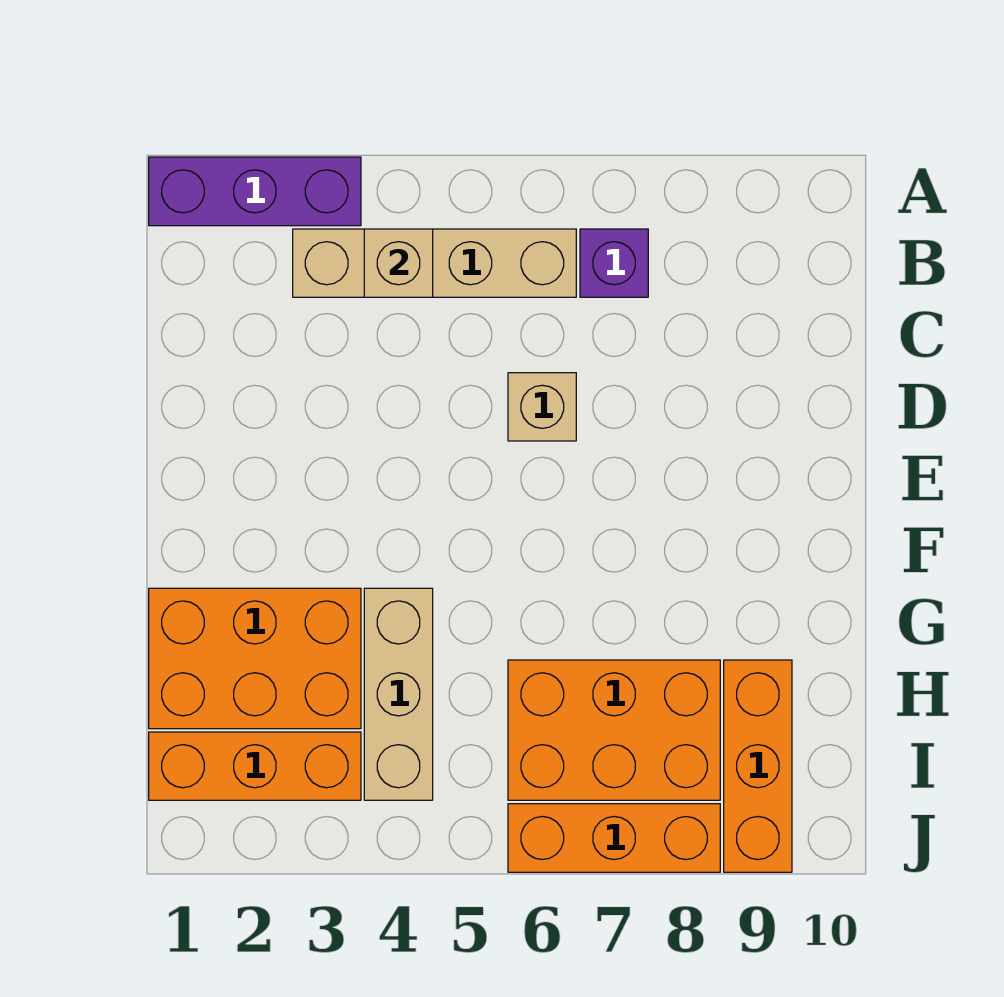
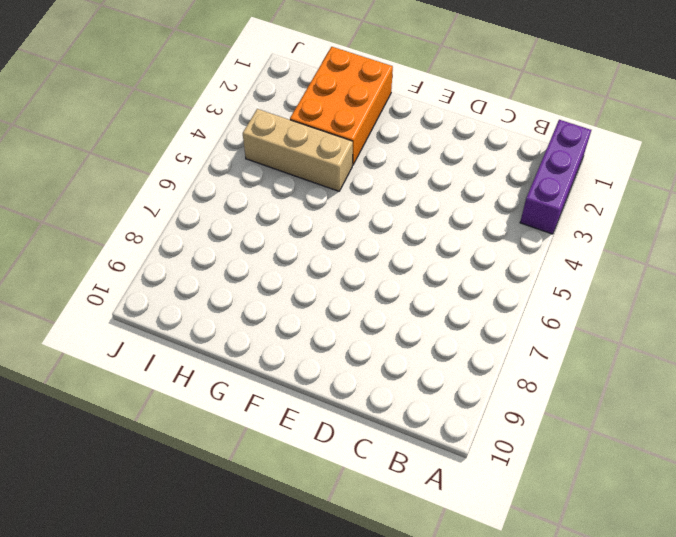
none -> tan 1x4 brick [293,229,576,297]
none -> purple 1x1 brick [580,229,648,297]

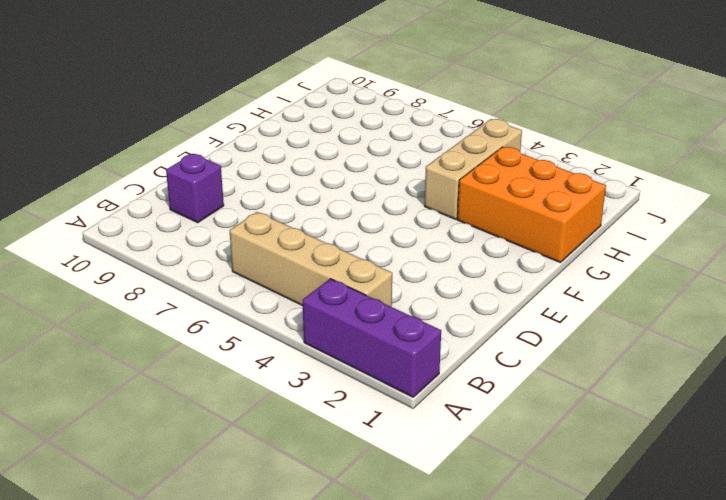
purple 1x1 brick [166,154,224,222] -> purple 1x1 brick moved to [580,229,648,297]
none -> tan 1x1 brick [508,373,576,441]
none -> orange 2x3 brick [508,660,720,800]

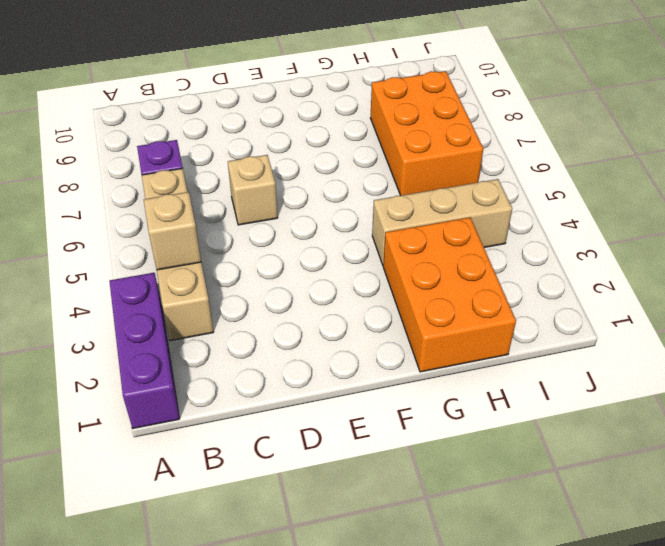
none -> orange 1x3 brick [724,660,792,872]
none -> orange 1x3 brick [149,732,361,800]

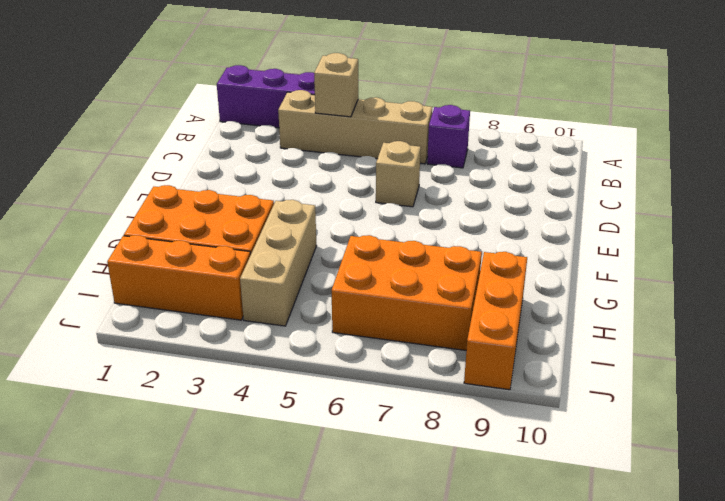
none -> orange 1x3 brick [508,804,720,872]

